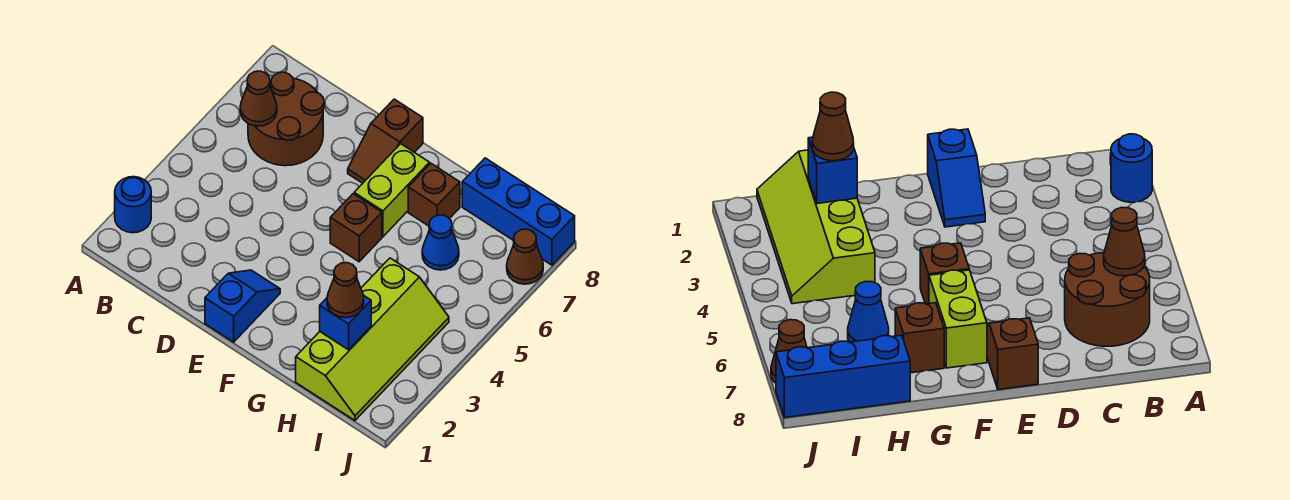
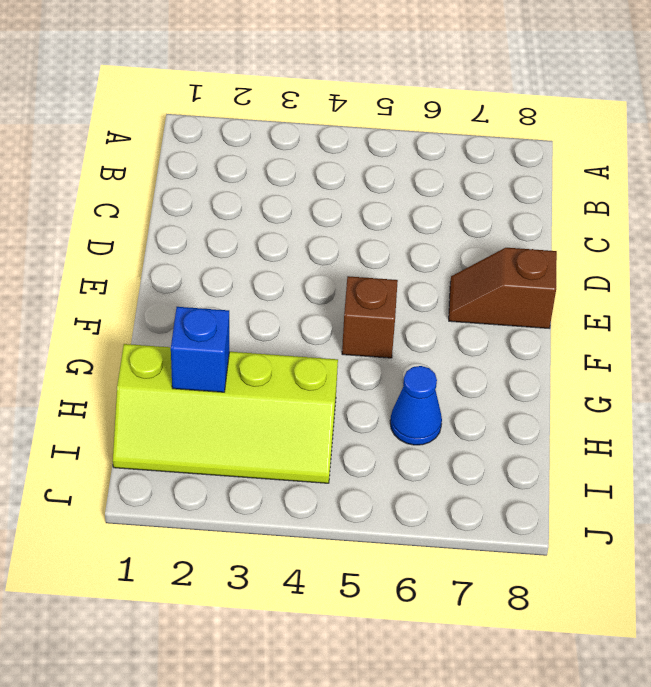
none -> blue 1x1 round brick [115,177,151,233]
none -> brown 2x2 round brick [248,72,324,166]
none -> blue 1x2 slope [205,270,280,342]

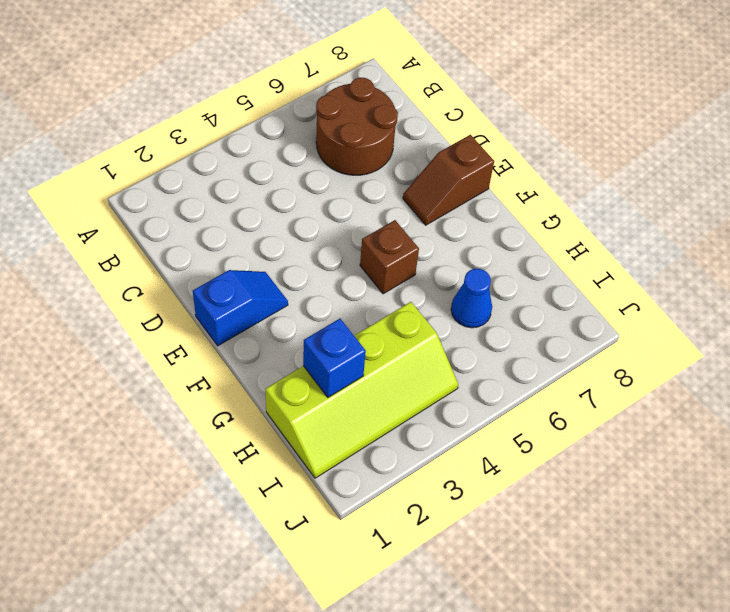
none -> blue 1x1 round brick [115,177,151,233]
none -> lime 1x2 brick [354,144,430,237]
none -> brown 1x1 brick [408,164,460,226]

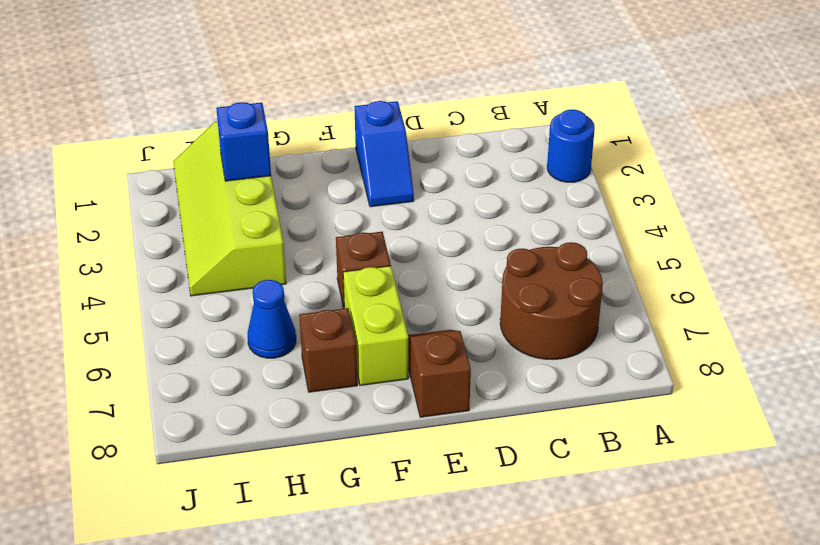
none -> blue 1x3 brick [462,158,575,265]
none -> brown 1x1 cone [507,229,543,284]
none -> brown 1x1 cone [240,71,277,126]

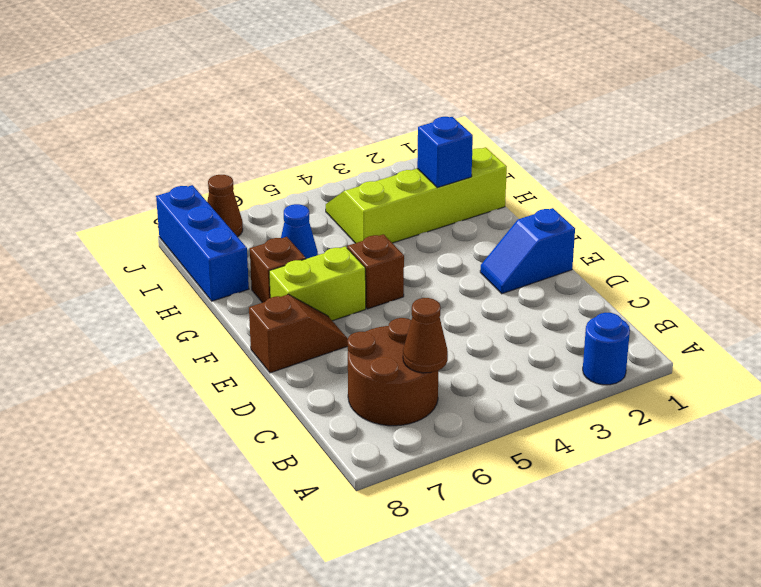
none -> brown 1x1 cone [327,263,364,318]

